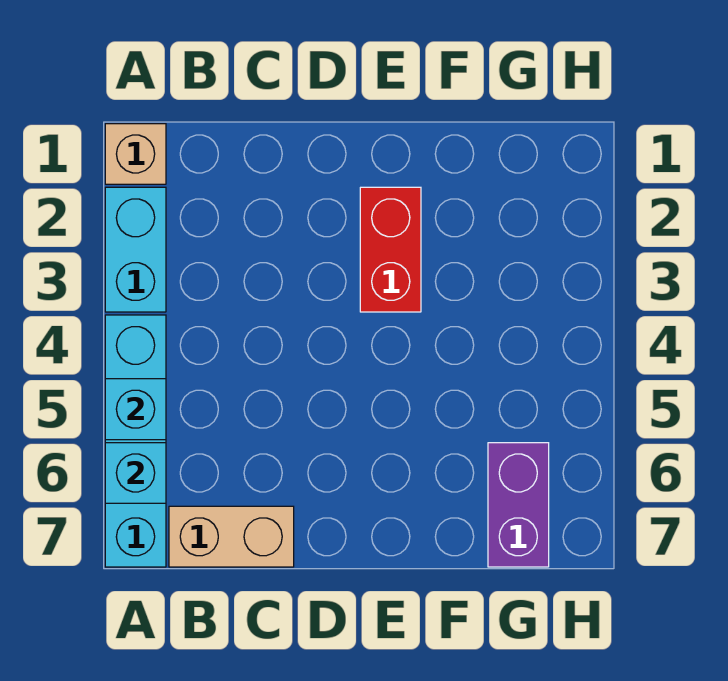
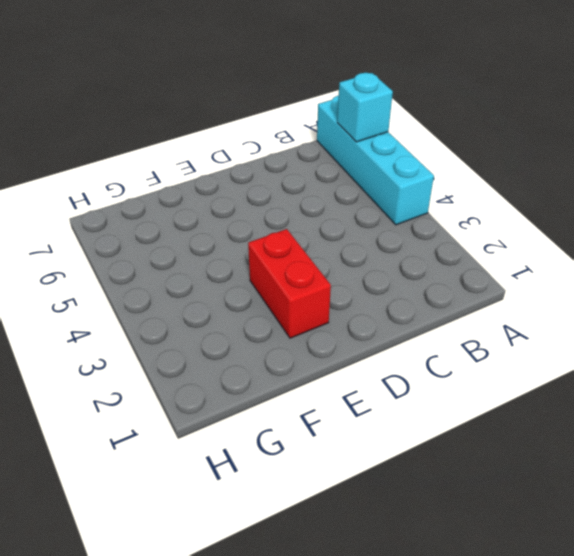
none -> tan 1x1 brick [105,124,166,184]
none -> cyan 1x2 brick [105,187,166,312]

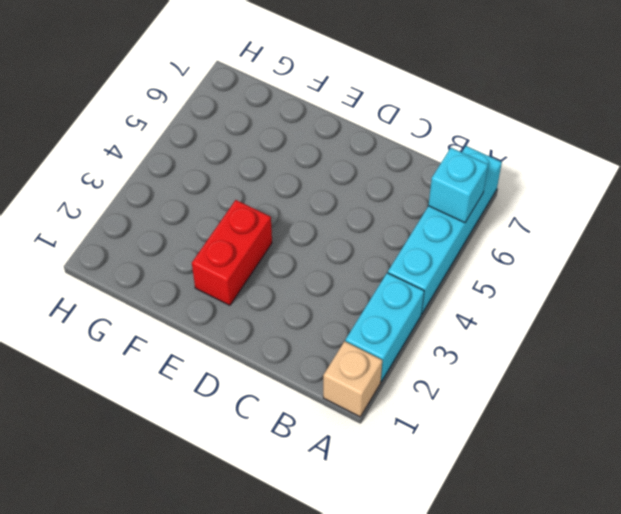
none -> tan 1x2 brick [169,506,294,567]
none -> purple 1x2 brick [488,443,549,567]

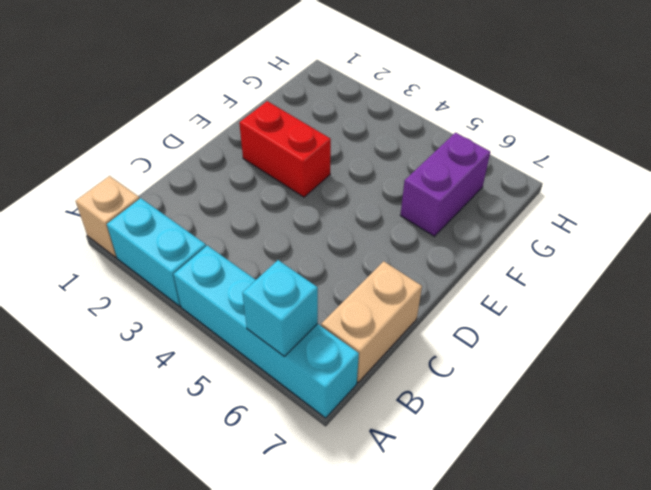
purple 1x2 brick [400,133,490,236] -> purple 1x2 brick turned to [488,443,549,567]
none -> cyan 1x1 brick [105,379,166,440]

